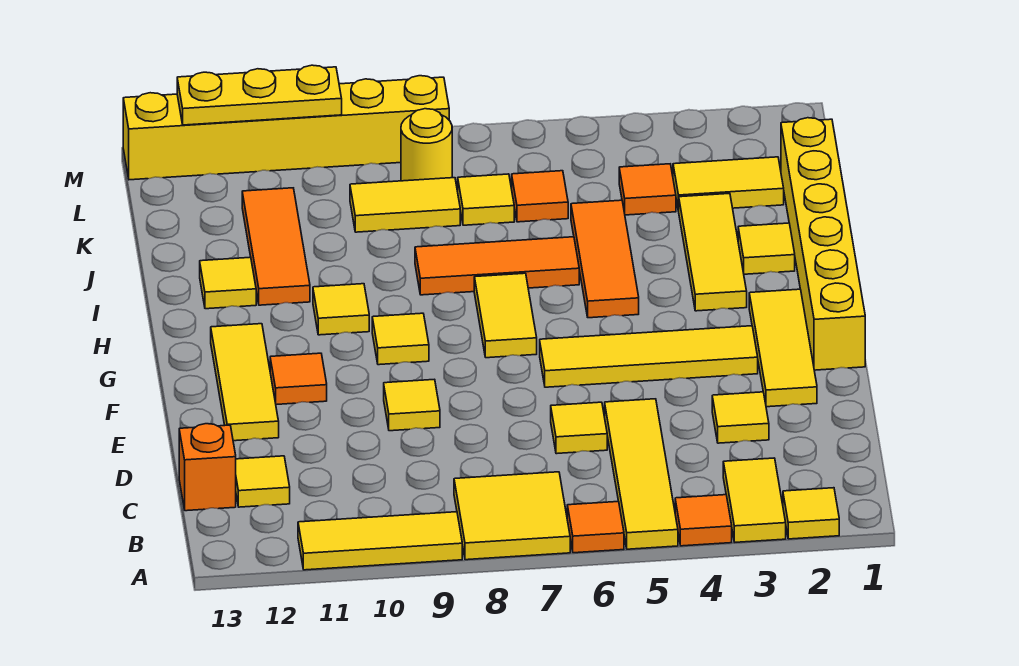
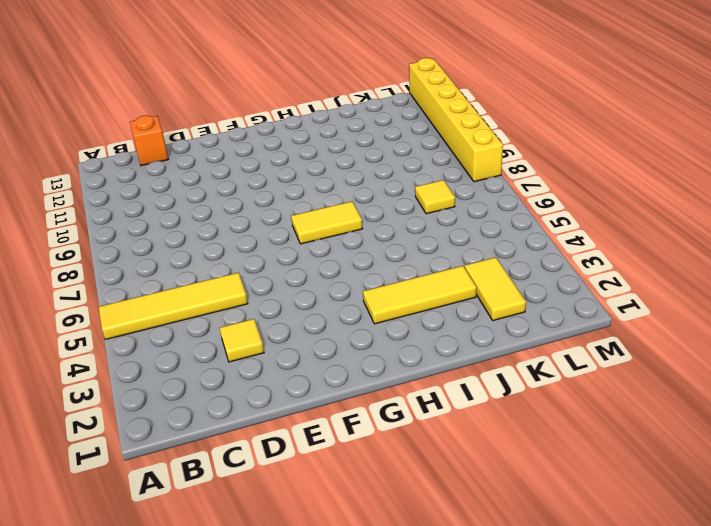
none -> yellow 1x1 tile [783,488,839,539]
none -> yellow 1x2 tile [723,458,786,542]
none -> orange 1x1 tile [675,495,732,546]
none -> orange 1x1 tile [567,502,624,553]

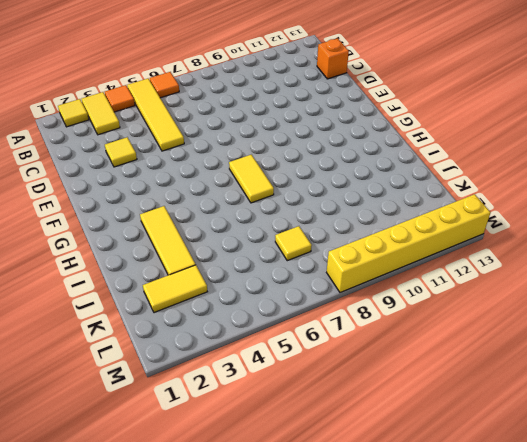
none -> yellow 2x2 tile [454,472,570,560]
none -> yellow 1x3 tile [298,512,462,570]
none -> yellow 1x1 tile [236,456,290,507]
none -> yellow 1x1 tile [551,402,607,454]

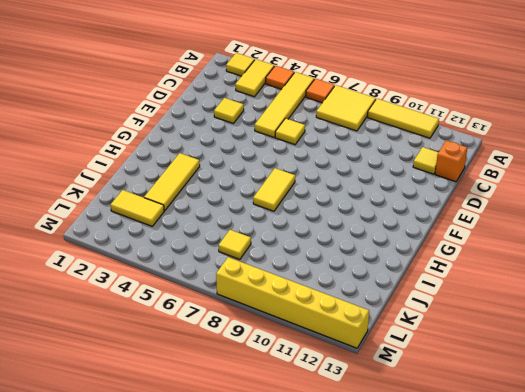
none -> yellow 1x3 tile [749,289,817,407]
none -> yellow 1x1 tile [384,379,440,431]
none -> yellow 1x3 tile [211,324,279,441]
none -> yellow 1x6 brick [781,118,865,370]

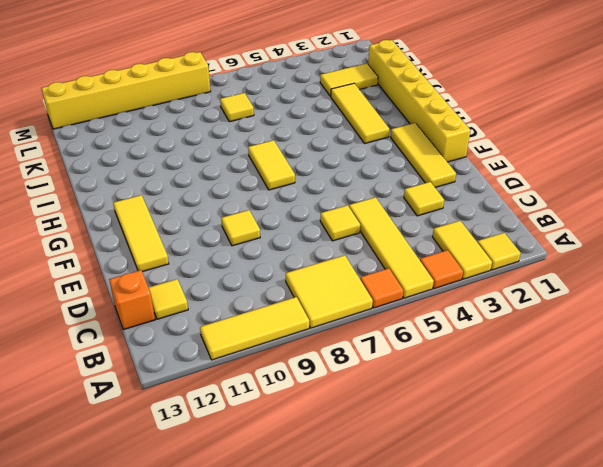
none -> yellow 1x4 tile [540,326,758,387]
none -> orange 1x1 tile [270,353,327,405]
none -> yellow 1x1 tile [372,313,429,365]
none -> orange 1x3 tile [571,200,639,318]

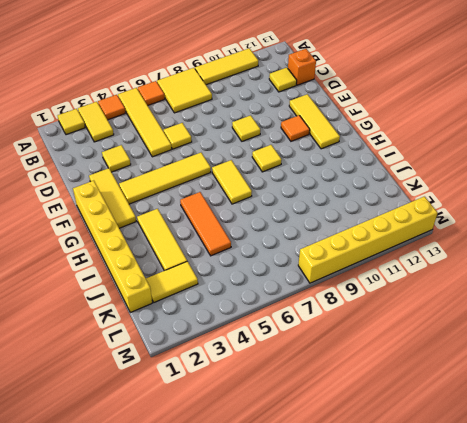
none -> yellow 1x1 tile [313,284,369,335]
none -> yellow 1x1 tile [738,223,795,274]
none -> orange 1x3 tile [415,237,579,295]
none -> orange 1x3 tile [242,188,310,305]

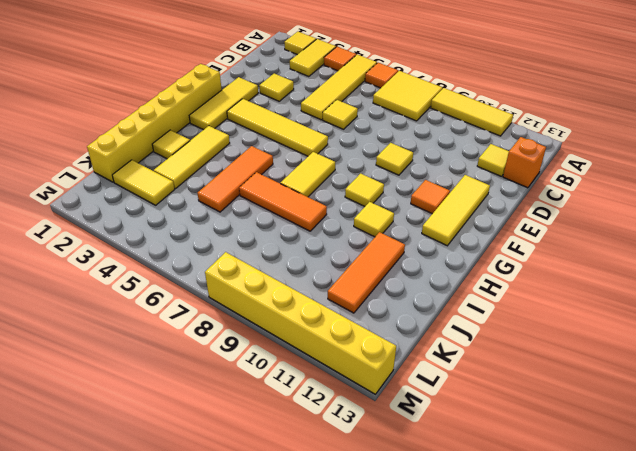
none -> yellow 1x1 tile [200,257,256,309]
none -> orange 1x1 tile [619,164,676,215]
none -> orange 1x1 tile [512,171,568,222]
none -> yellow 1x1 tile [458,174,514,225]

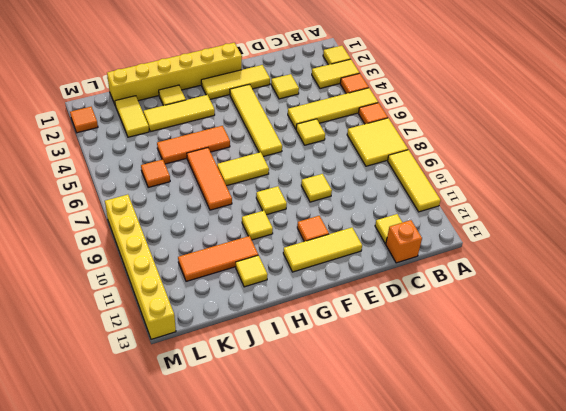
orange 1x1 tile [70,107,98,133] -> orange 1x1 tile moved to [619,164,676,215]
none -> yellow 1x1 tile [458,174,514,225]
none -> yellow 1x2 tile [350,178,460,232]
none -> yellow 1x1 round brick [401,109,452,181]
none -> yellow 1x3 plate [177,65,342,125]

